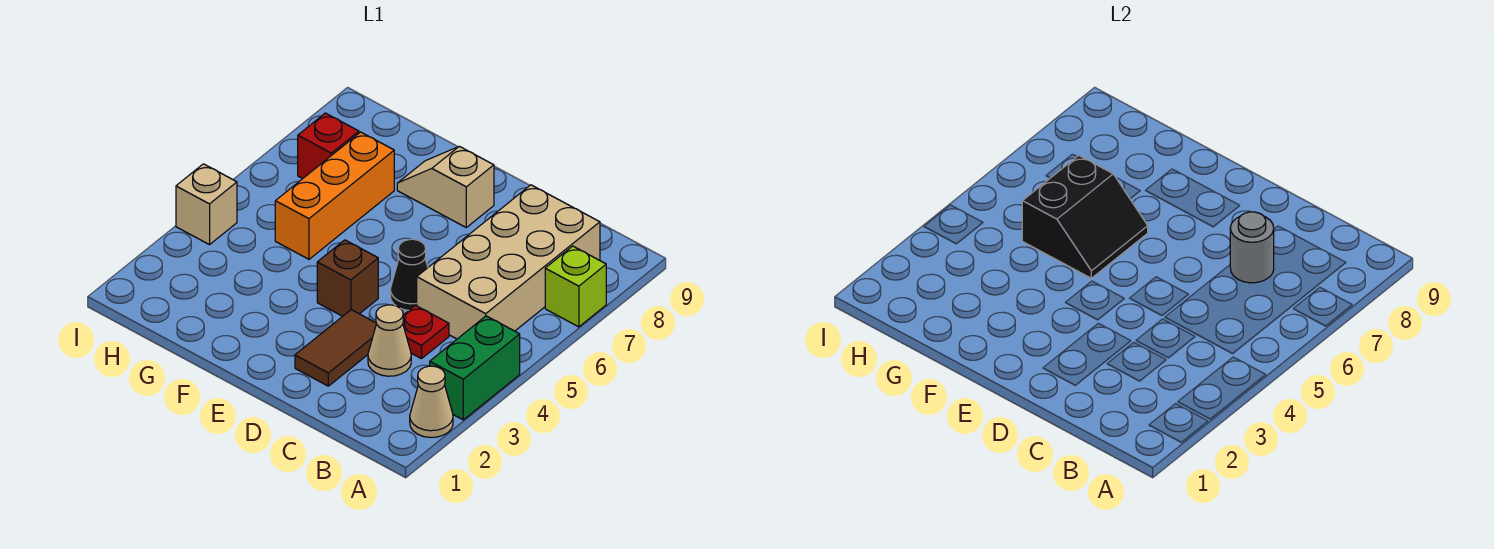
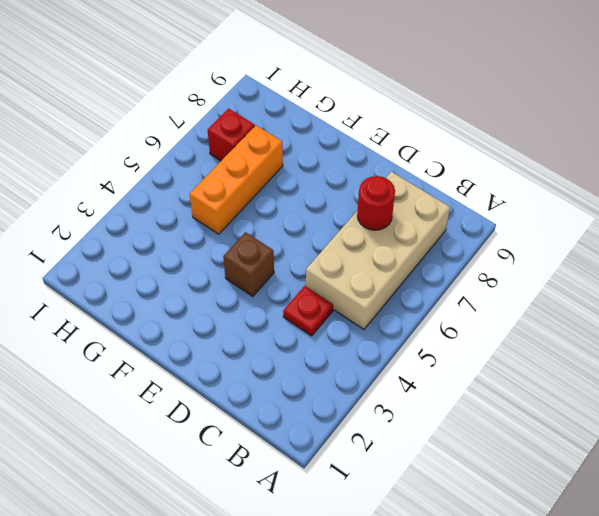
red 1x1 round brick [357,176,395,230] -> grey 1x1 round brick [1230,212,1274,283]
none -> tan 1x1 cone [410,366,453,438]
none -> green 1x2 brick [430,316,520,420]
none -> lime 1x1 brick [545,246,606,327]

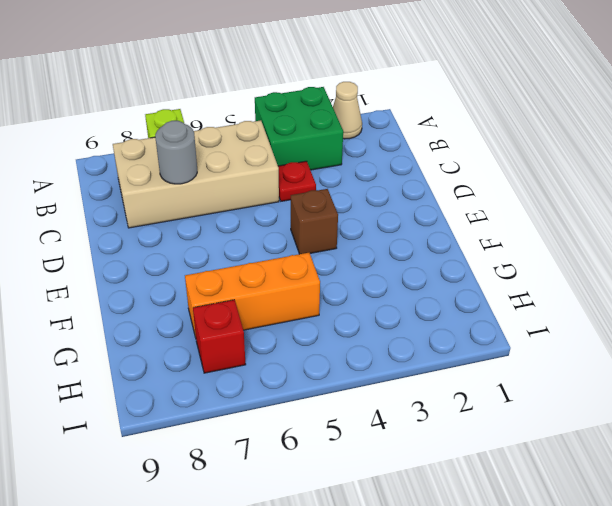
green 2x2 brick [255,87,343,170] -> green 1x2 brick [430,316,520,420]
none -> tan 1x1 cone [368,305,411,376]
none -> brown 1x2 tile [295,310,376,386]
none -> black 1x1 cone [390,239,428,310]

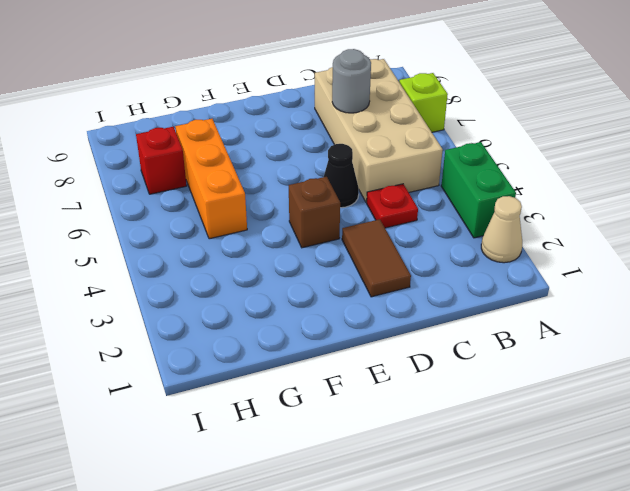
none -> tan 1x1 cone [368,305,411,376]
none -> tan 1x2 slope [397,146,494,227]
none -> tan 1x1 brick [176,164,237,245]

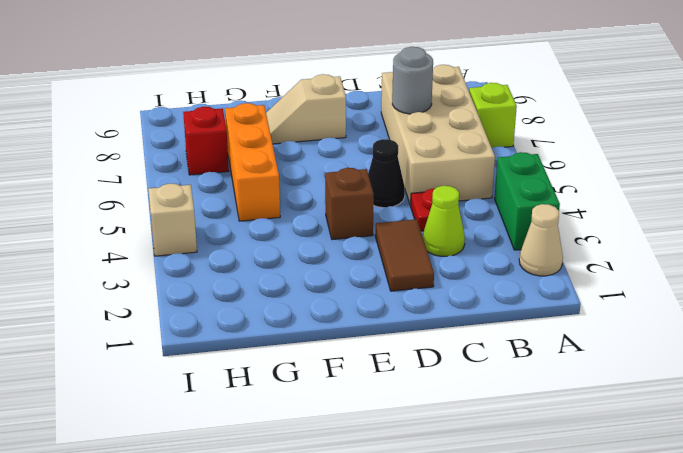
lime 1x1 cone [423,186,465,256] -> tan 1x1 cone [368,305,411,376]
none -> black 2x2 slope [1022,155,1148,278]

